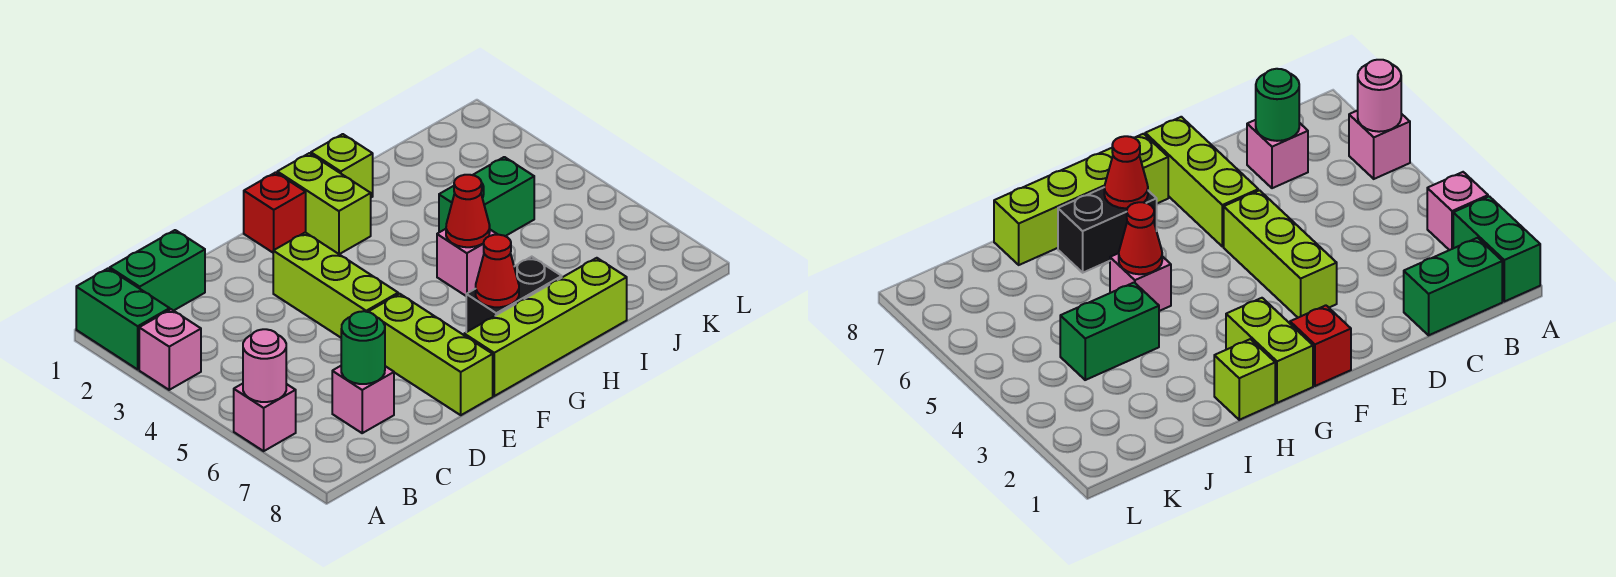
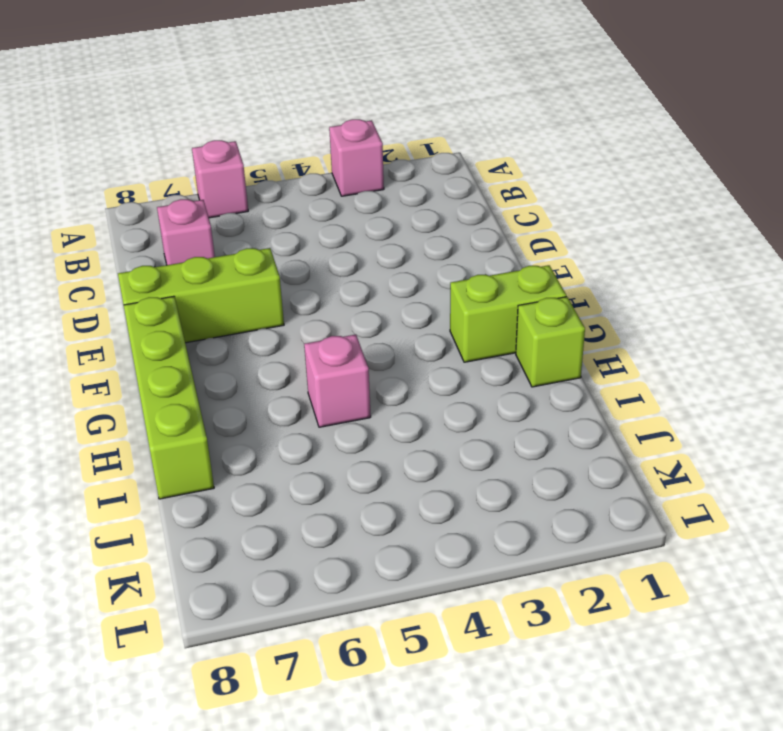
none -> green 1x2 brick [76,268,170,369]
none -> green 1x2 brick [110,230,205,311]
none -> lime 1x3 brick [273,232,398,338]

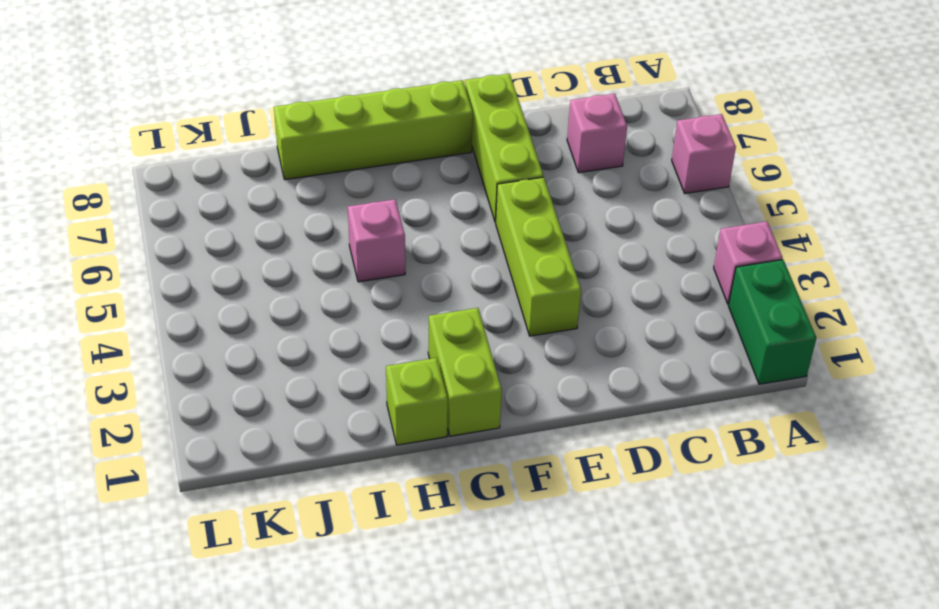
none -> green 1x2 brick [110,230,205,311]
none -> red 1x1 brick [244,172,306,252]
none -> black 1x2 brick [466,257,562,332]

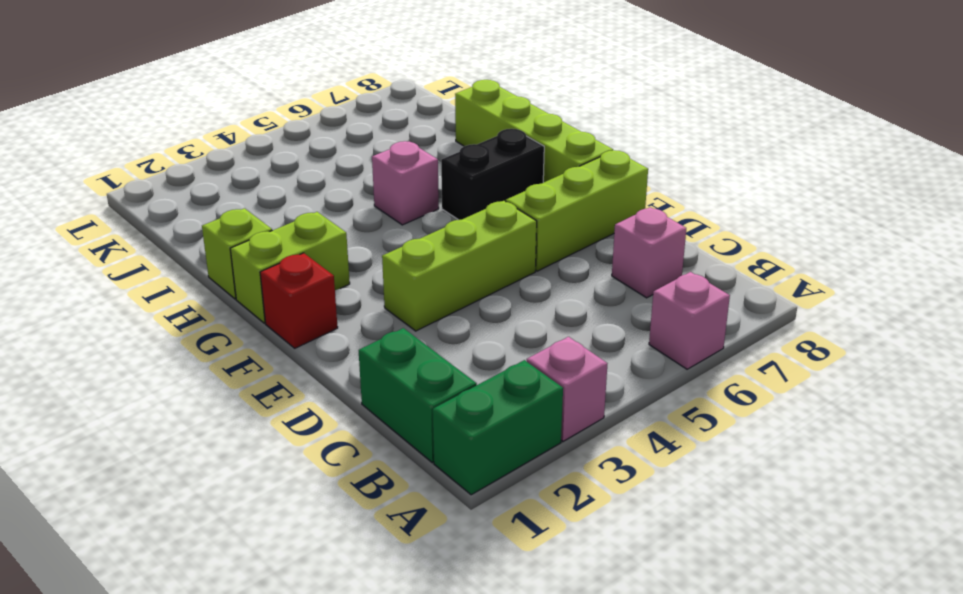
black 1x2 brick [441,129,544,220] -> black 1x2 brick turned to [466,257,562,332]
none -> green 1x2 brick [439,157,534,236]
none -> pink 1x1 round brick [243,329,286,402]
none -> green 1x1 round brick [341,311,385,384]

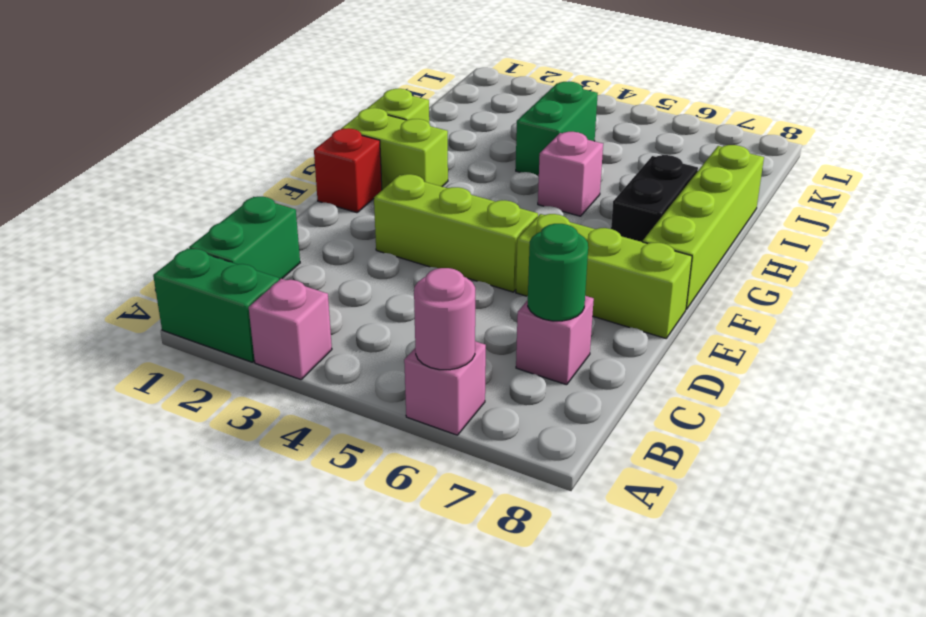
none -> red 1x1 cone [476,235,519,307]
none -> red 1x1 cone [446,175,490,247]

